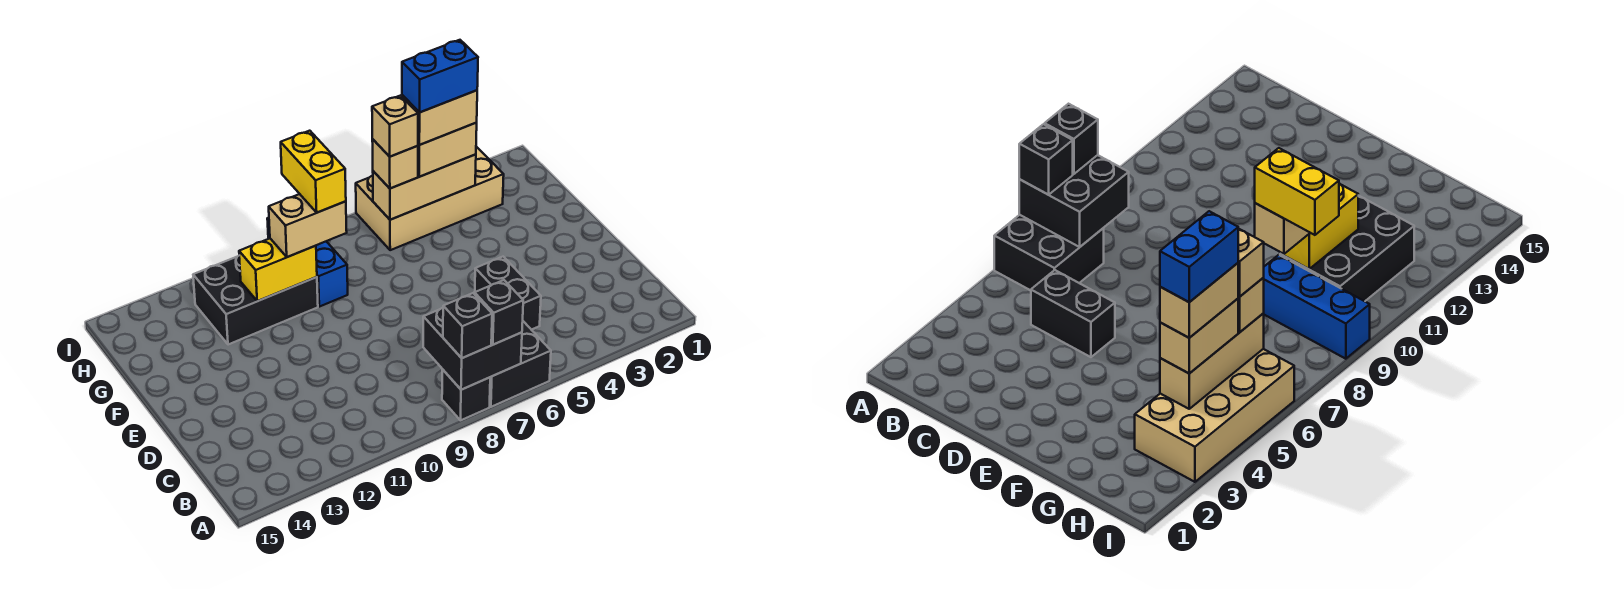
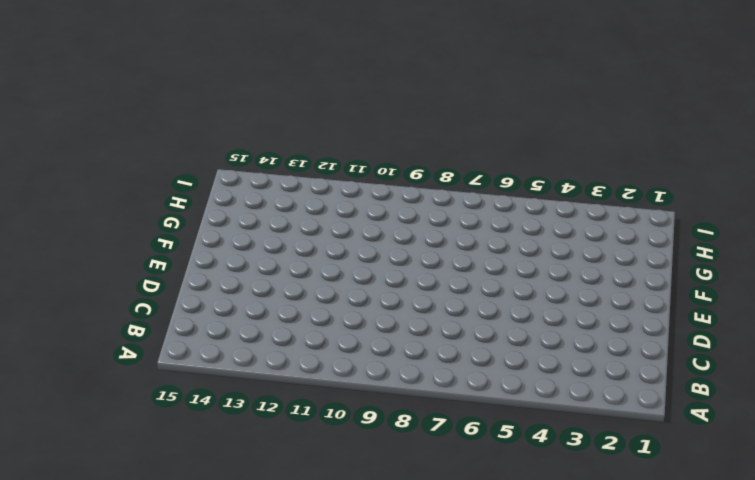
none -> black 2x2 brick [490,321,551,407]
none -> black 1x1 brick [442,370,490,420]
none -> black 1x2 brick [475,257,541,330]

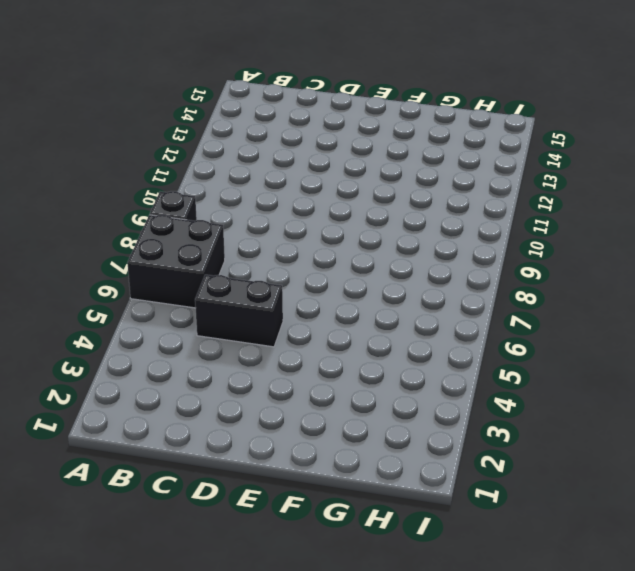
none -> blue 1x3 brick [267,218,348,307]
none -> black 2x3 brick [193,256,318,345]
none -> tan 2x4 brick [356,147,504,250]

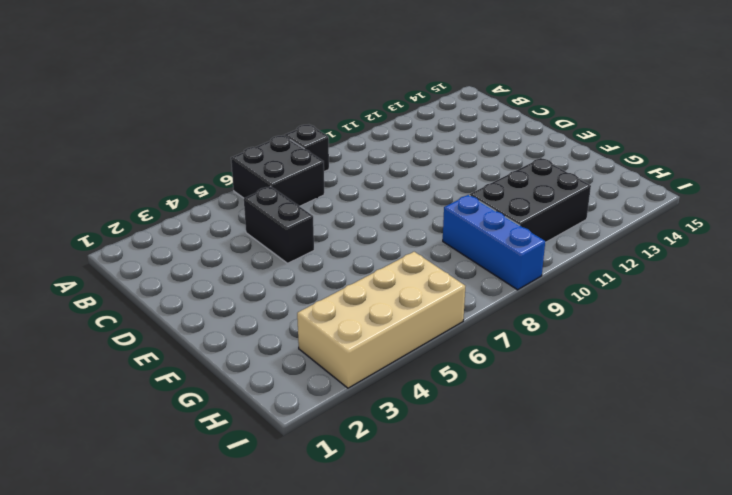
none -> black 2x2 brick [423,308,522,390]
none -> yellow 1x2 brick [239,239,317,301]
none -> tan 1x3 brick [373,154,476,220]

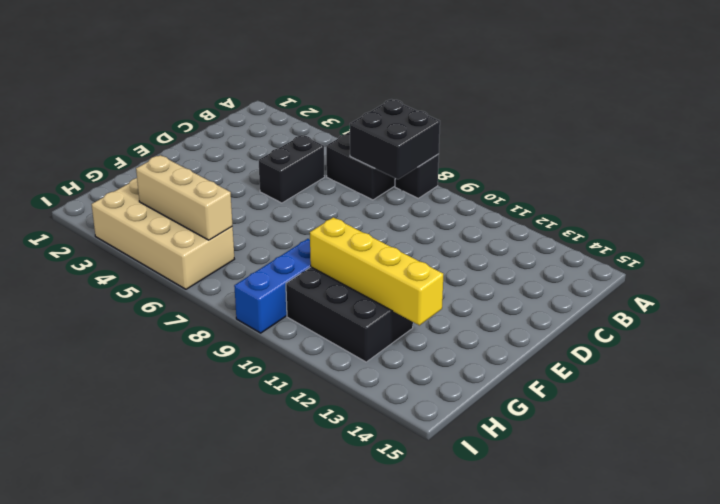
yellow 1x4 brick [310,217,443,325] -> yellow 1x2 brick [239,239,317,301]
none -> black 1x1 brick [475,280,523,345]
none -> black 1x1 brick [443,293,492,358]
none -> tan 1x2 brick [269,194,347,257]

